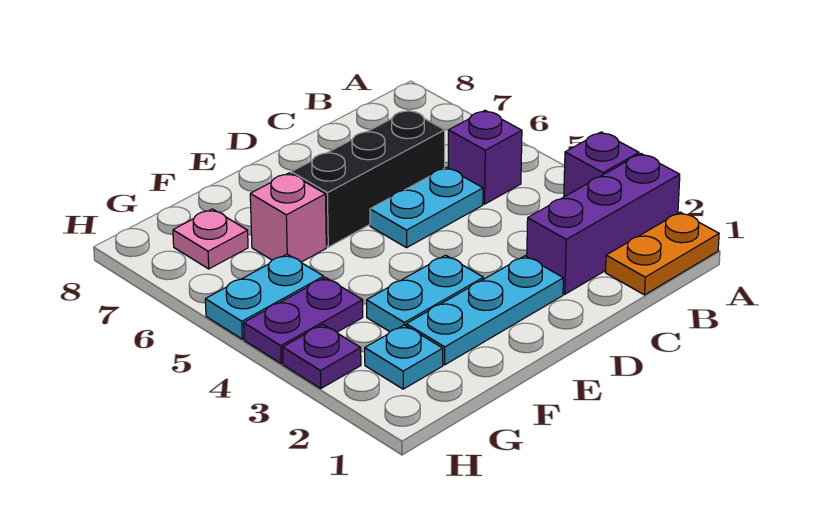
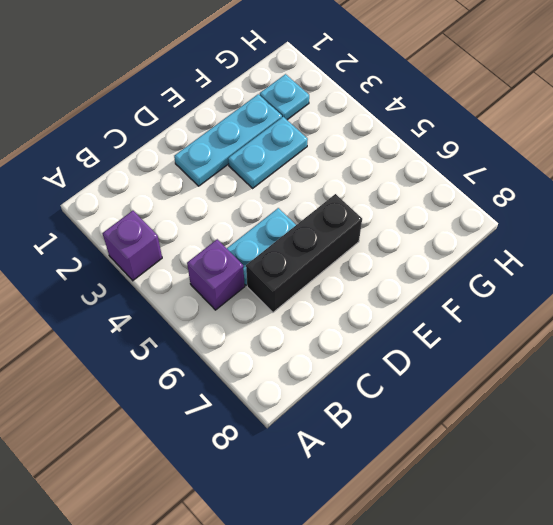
none -> orange 1x2 plate [606,212,719,295]
none -> purple 1x3 brick [527,154,680,294]
none -> pink 1x1 brick [250,173,326,262]

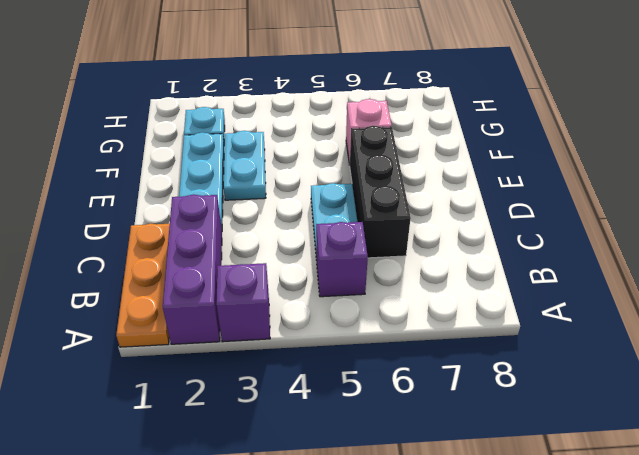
orange 1x3 plate [116,223,170,347] -> orange 1x2 plate [606,212,719,295]
none -> purple 1x2 plate [244,277,363,364]
none -> cyan 1x2 plate [205,254,324,339]
none -> pink 1x1 plate [173,209,248,269]

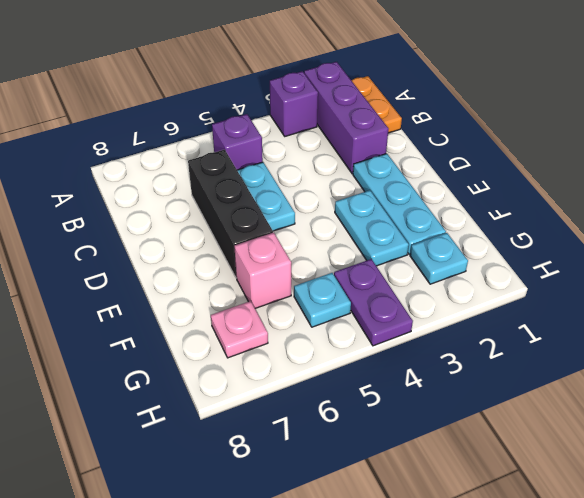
cyan 1x1 plate [294,273,351,327] -> cyan 1x2 plate [205,254,324,339]
none -> purple 1x1 plate [283,325,361,388]

